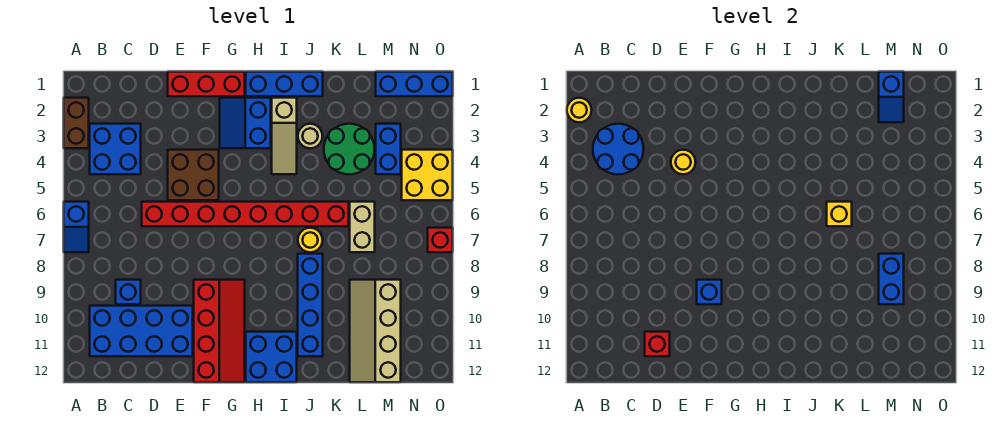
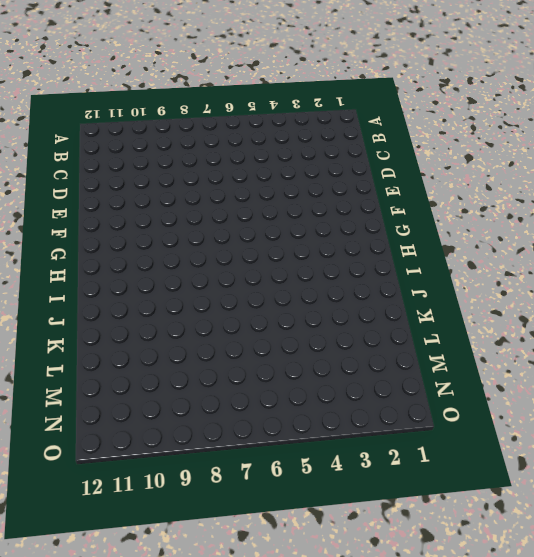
none -> brown 1x2 brick [64,98,89,148]
none -> blue 1x2 slope [64,202,89,252]
none -> blue 2x2 brick [90,124,141,174]
none -> blue 2x4 brick [90,306,193,356]

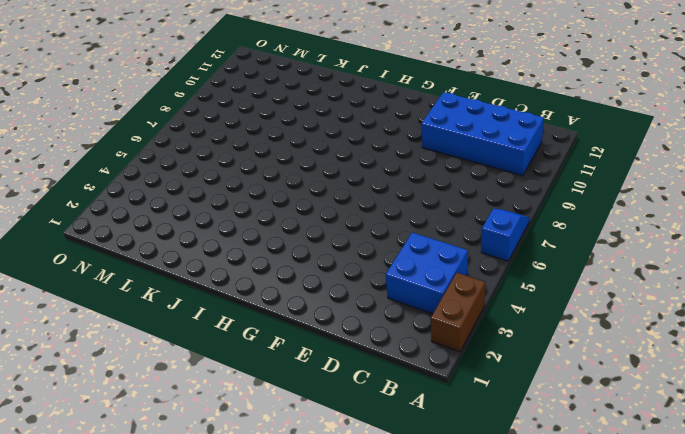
none -> blue 1x1 brick [116,280,141,304]
none -> red 1x8 brick [142,202,349,226]
none -> red 1x3 brick [168,72,245,96]
none -> brown 2x2 brick [168,150,219,200]

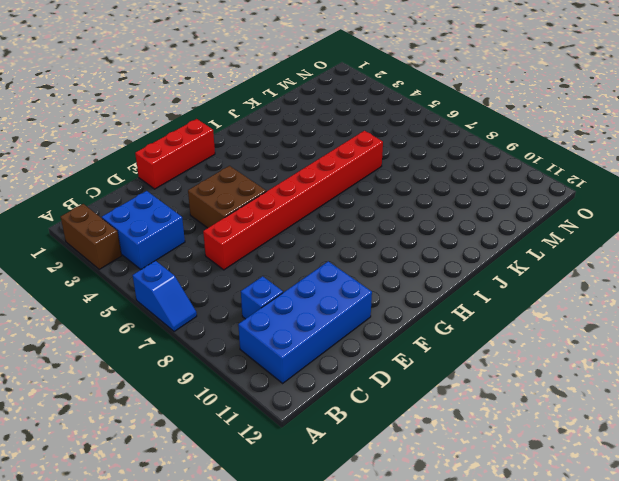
none -> red 2x4 slope [194,280,245,382]
none -> blue 2x2 slope [220,98,271,148]
none -> blue 1x3 brick [246,72,323,96]
none -> blue 2x2 brick [246,332,297,382]

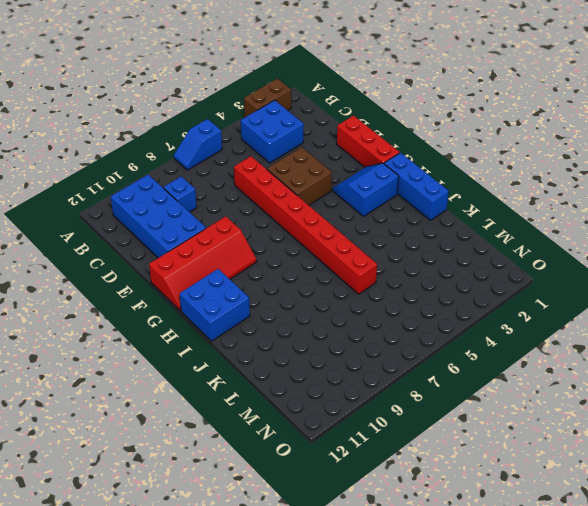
none -> tan 1x3 slope [272,98,297,174]
none -> tan 1x1 round brick [298,124,323,148]
none -> yellow 1x1 round brick [298,228,323,252]
none -> blue 1x4 brick [298,254,323,356]

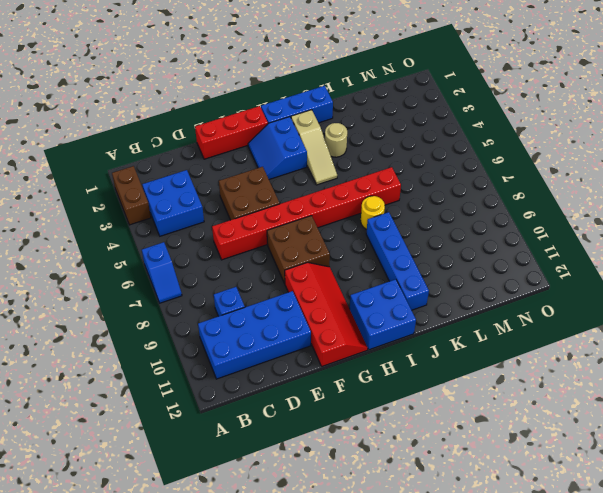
brown 2x2 brick [267,216,330,283] -> none
none -> green 2x2 round brick [324,124,375,174]
none -> tan 1x2 brick [350,202,375,252]
none -> tan 2x4 slope [350,280,401,382]
none -> blue 1x3 brick [376,72,453,96]

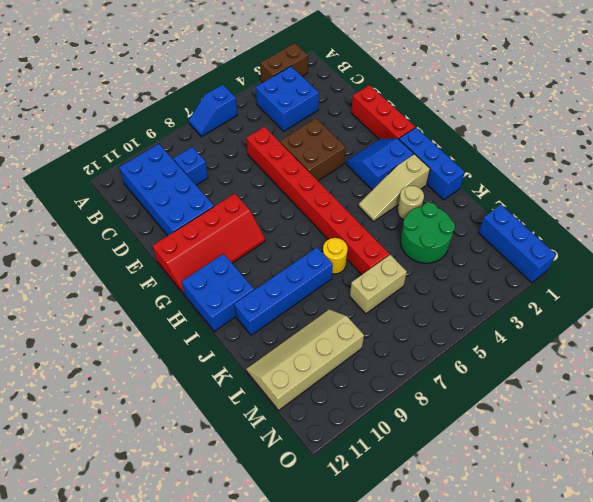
none -> blue 1x2 brick [376,124,401,174]
none -> yellow 2x2 brick [402,150,453,200]
none -> red 1x1 brick [428,228,453,252]
none -> yellow 1x1 round brick [567,98,592,122]

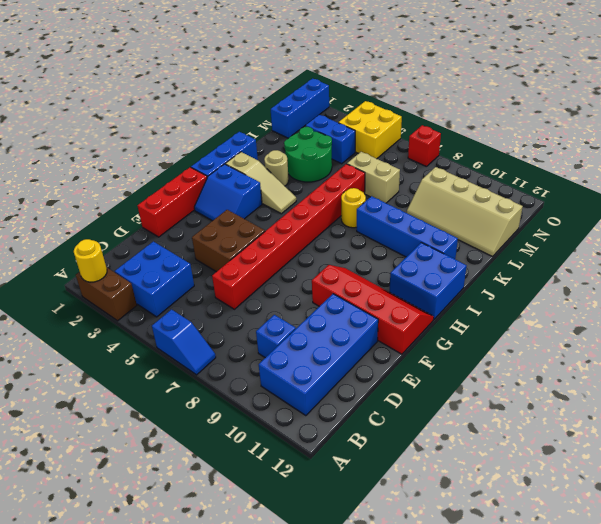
none -> blue 2x2 round brick [593,124,644,174]
none -> red 1x1 brick [645,332,670,356]
none -> yellow 1x1 round brick [671,150,696,174]
none -> blue 1x1 brick [697,280,722,304]

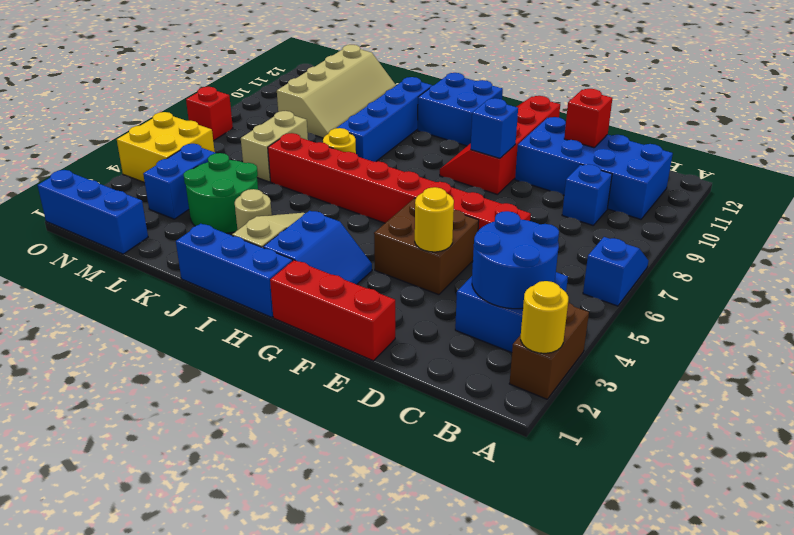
none -> yellow 1x1 brick [827,202,852,226]
none -> blue 1x2 slope [879,72,904,122]
none -> blue 1x2 brick [879,254,904,304]

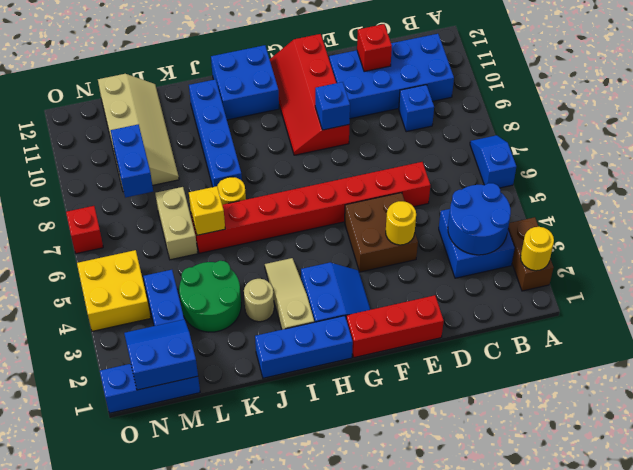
blue 2x2 slope [124,319,198,390] -> blue 1x2 slope [879,72,904,122]

